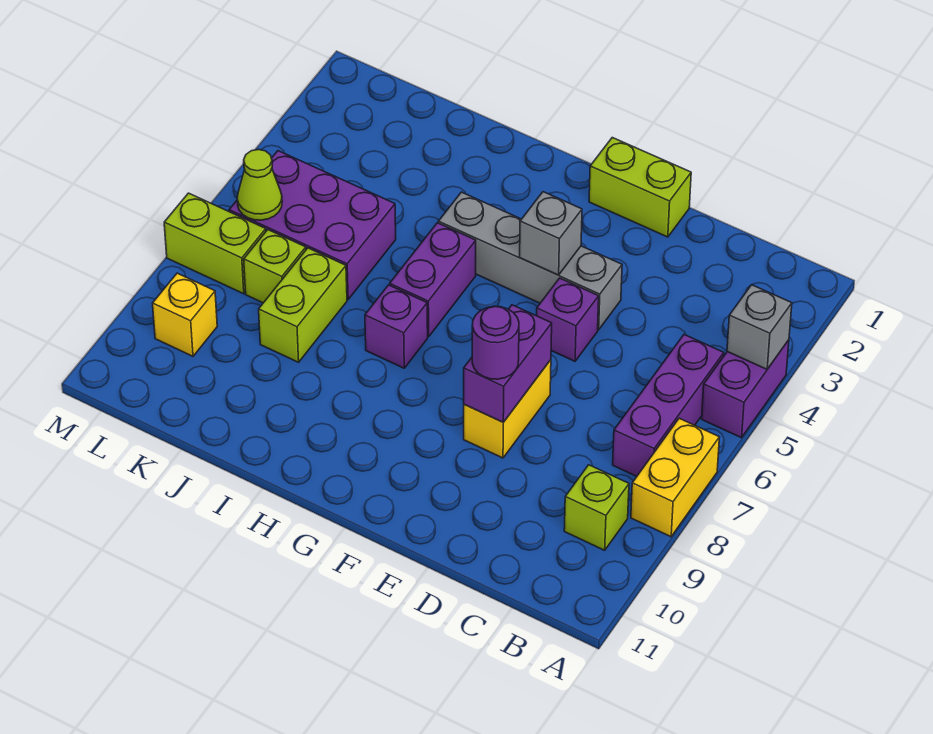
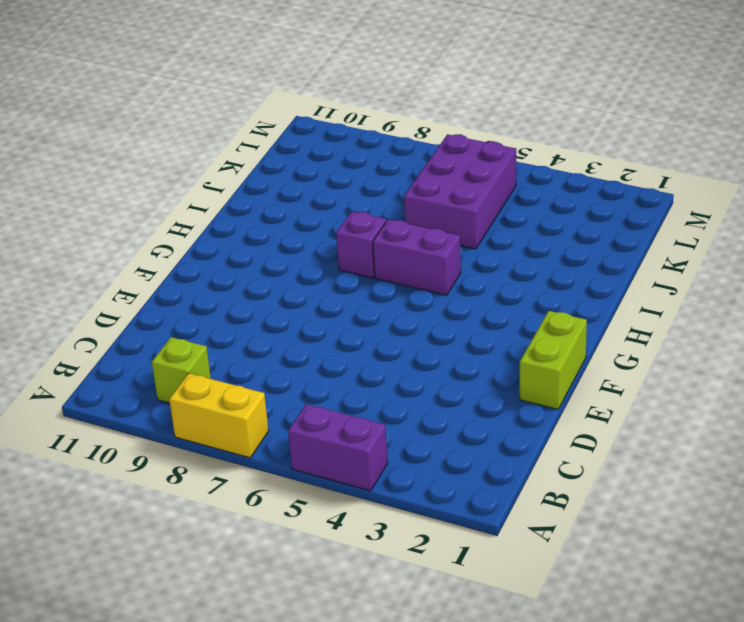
none -> purple 1x3 brick [613,335,724,476]
none -> grey 1x4 brick [438,192,622,330]
none -> purple 1x1 brick [537,278,599,361]

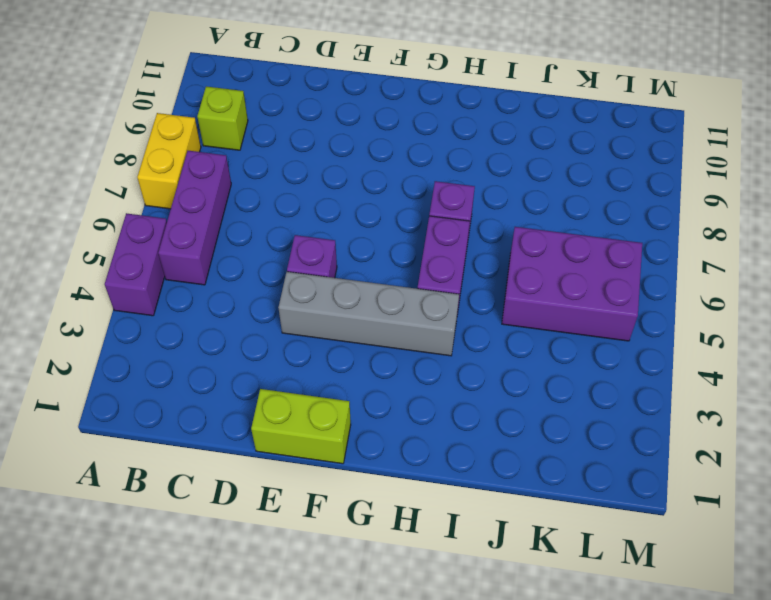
none -> yellow 1x2 brick [464,360,551,458]
none -> lime 1x2 brick [259,248,347,362]
none -> lime 1x1 brick [244,230,306,303]

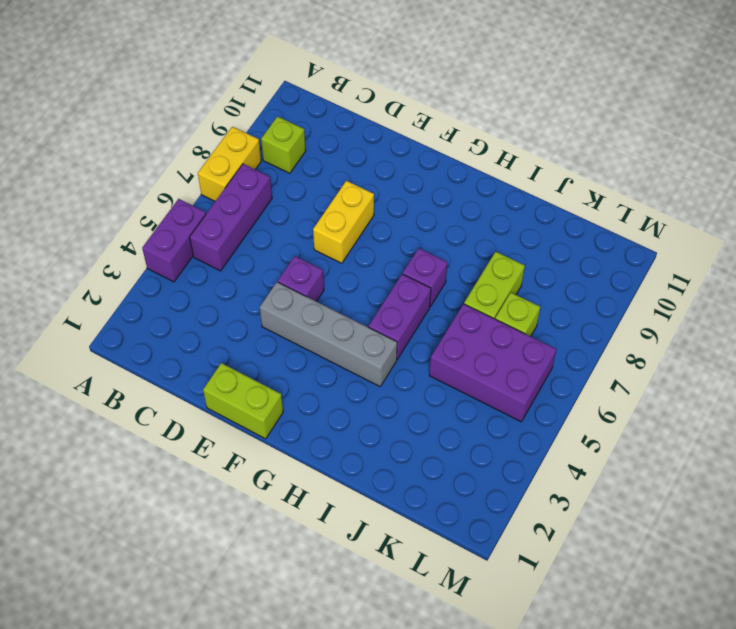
none -> lime 1x2 brick [164,193,266,294]
none -> yellow 1x1 brick [153,273,217,356]
none -> grey 1x1 brick [727,285,792,369]

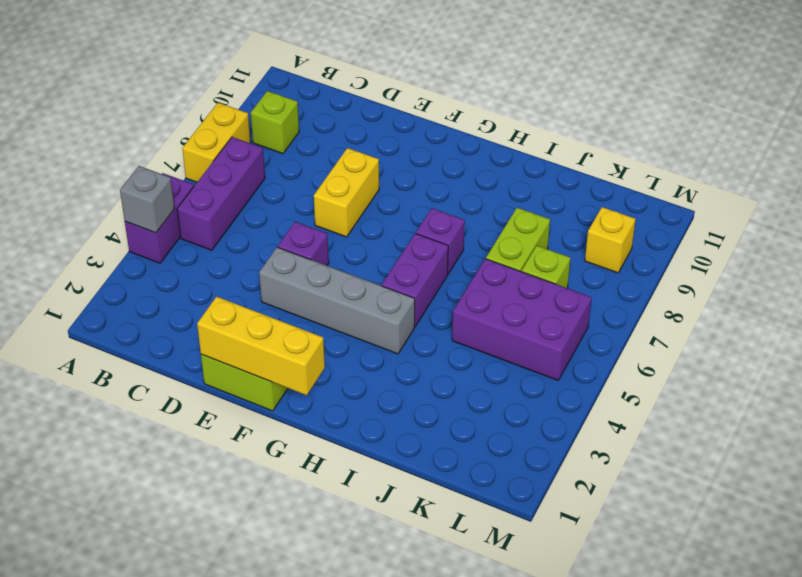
yellow 1x3 brick [197,296,325,395] -> none
none -> lime 1x2 brick [164,193,266,294]
none -> purple 1x2 brick [464,305,552,422]
none -> grey 1x1 brick [520,192,582,275]

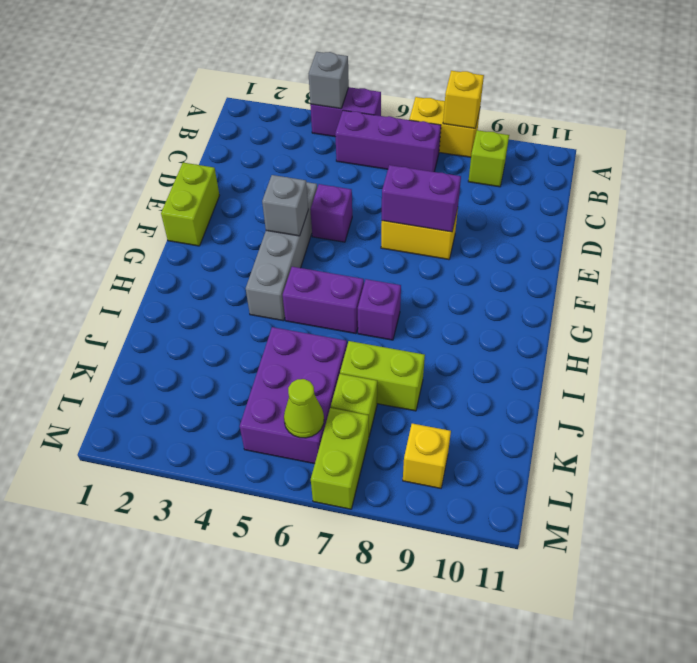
yellow 1x1 brick [443,71,484,128] -> none
none -> purple 1x1 round brick [472,306,519,379]

